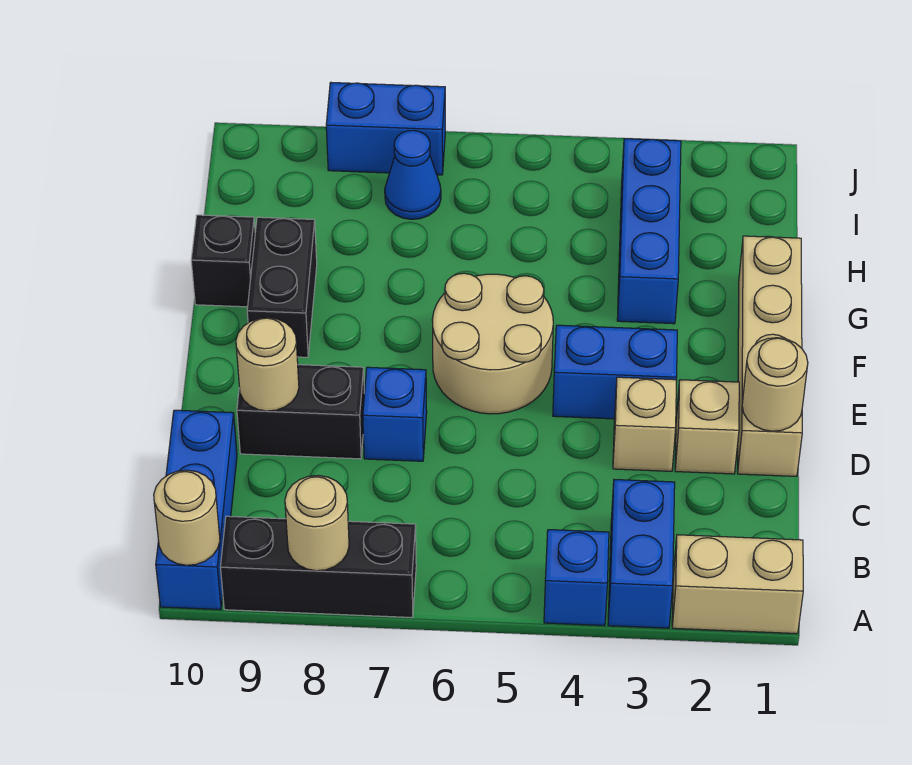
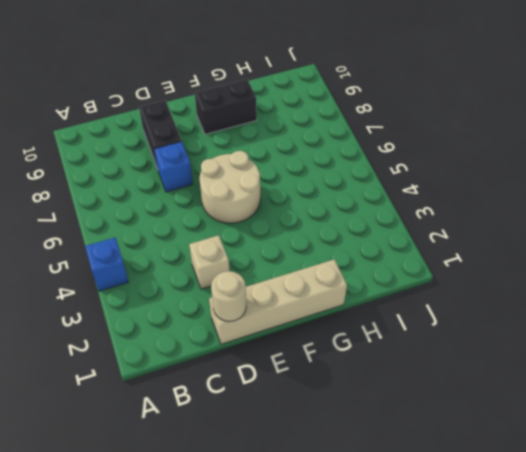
none -> tan 1x2 brick [672,535,803,634]
none -> blue 1x2 brick [608,480,675,628]
none -> black 1x3 brick [221,516,416,618]

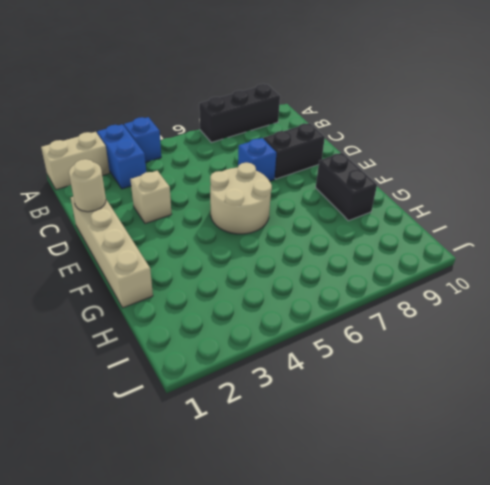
none -> blue 1x3 brick [156,410,237,610]
none -> tan 1x1 brick [675,380,739,474]
none -> blue 1x2 brick [553,325,677,419]

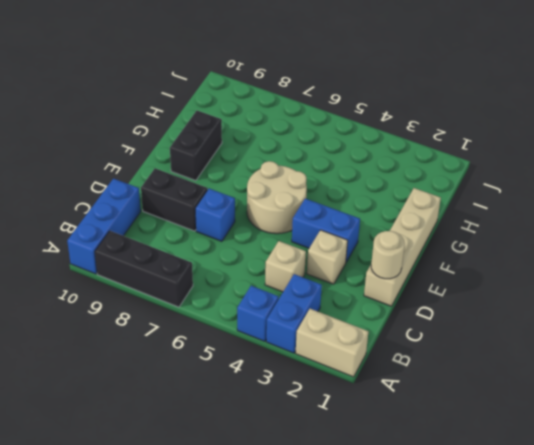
tan 1x1 brick [265,241,306,292] -> tan 1x1 brick moved to [675,380,739,474]
none -> blue 1x3 brick [617,139,681,324]
none -> black 1x1 brick [191,215,255,307]
none -> blue 1x1 cone [385,130,441,219]

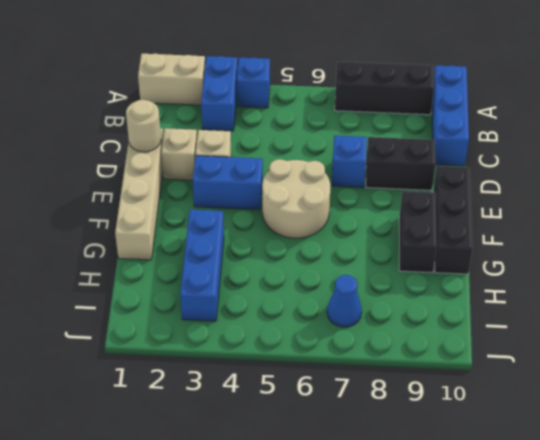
black 1x3 brick [433,166,473,274] -> black 1x1 brick [191,215,255,307]
none -> blue 1x2 brick [326,82,445,175]
none -> tan 1x1 round brick [285,475,349,571]
none -> tan 1x1 round brick [154,470,220,565]

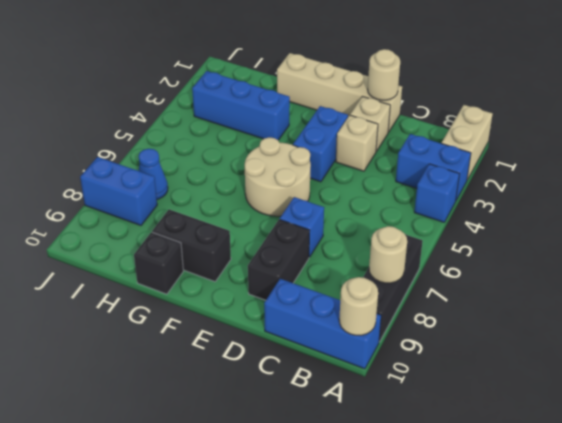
blue 1x2 brick [80,157,157,226] -> blue 1x2 brick turned to [326,82,445,175]
none -> tan 1x1 round brick [236,318,299,411]

